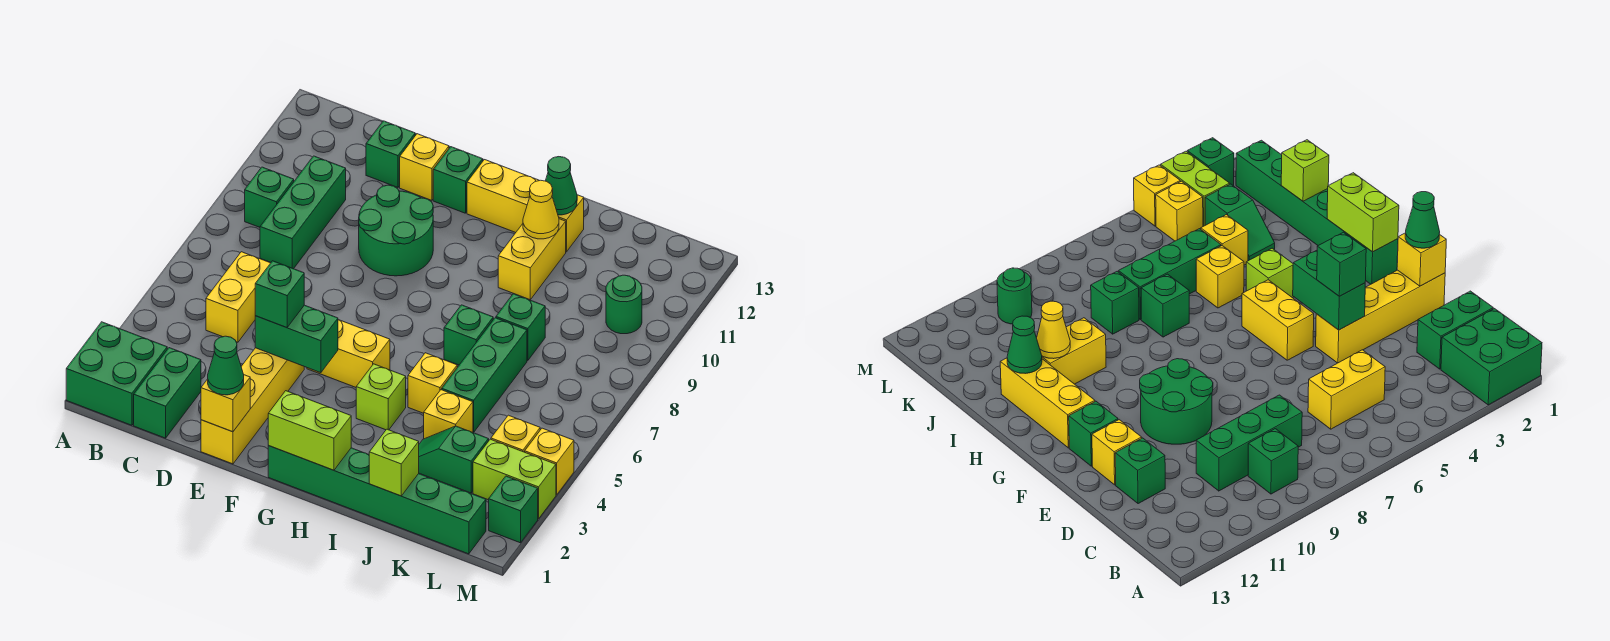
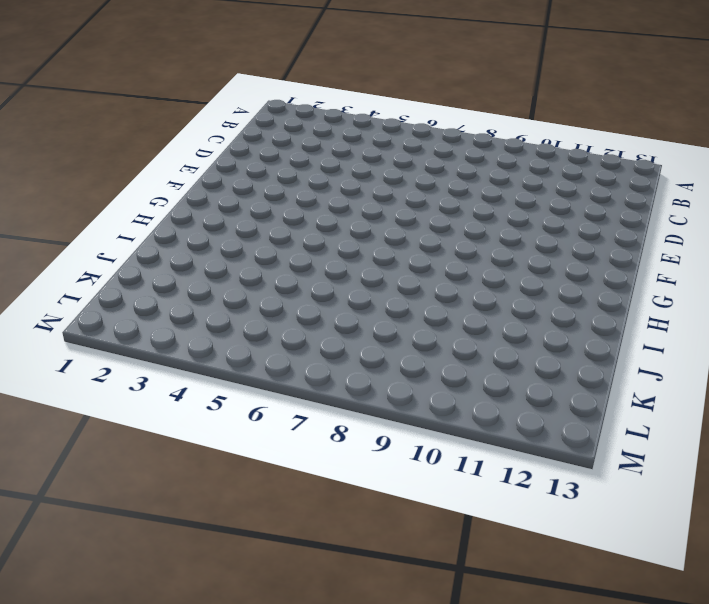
none -> green 2x2 brick [66,322,167,425]
none -> green 1x1 brick [245,167,294,227]
none -> green 1x2 brick [134,348,201,438]
none -> yellow 1x2 brick [206,252,270,342]

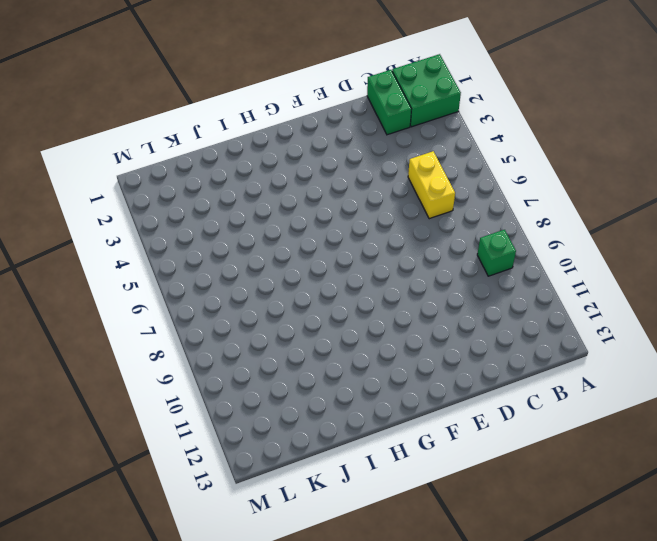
none -> green 1x3 brick [260,156,346,269]
none -> green 1x1 brick [366,121,415,187]
none -> yellow 1x4 brick [201,348,304,464]
none -> green 2x2 round brick [359,185,433,276]

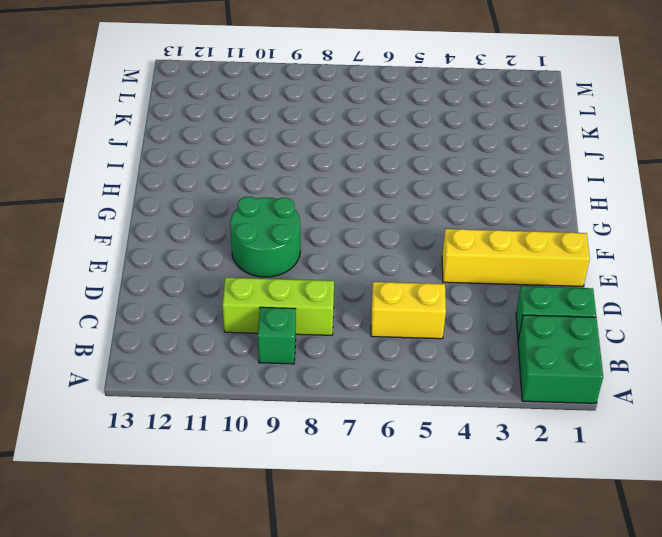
lime 1x3 brick [222,278,334,335] -> green 1x3 brick [260,156,346,269]
none -> green 1x1 brick [366,121,415,187]
none -> yellow 1x1 brick [400,134,449,200]
none -> yellow 1x2 brick [307,320,390,387]
none -> green 1x1 brick [433,147,483,213]

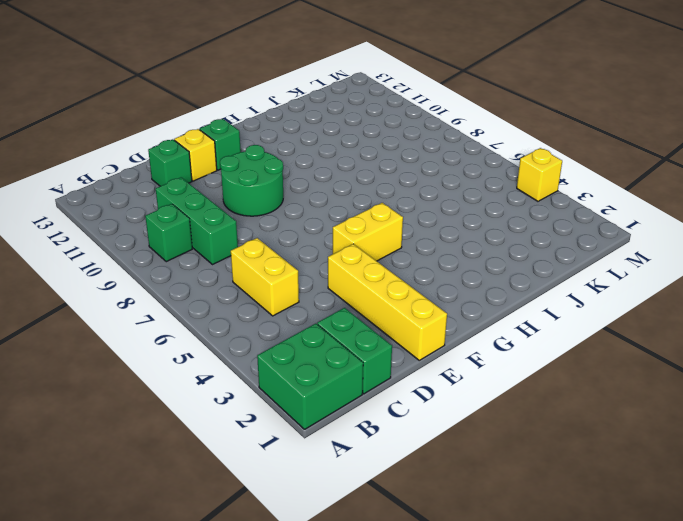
none -> green 1x6 brick [268,446,486,554]
none -> yellow 1x3 brick [467,160,584,252]
none -> lime 1x1 brick [356,364,406,430]
none -> yellow 1x1 brick [408,353,457,413]

